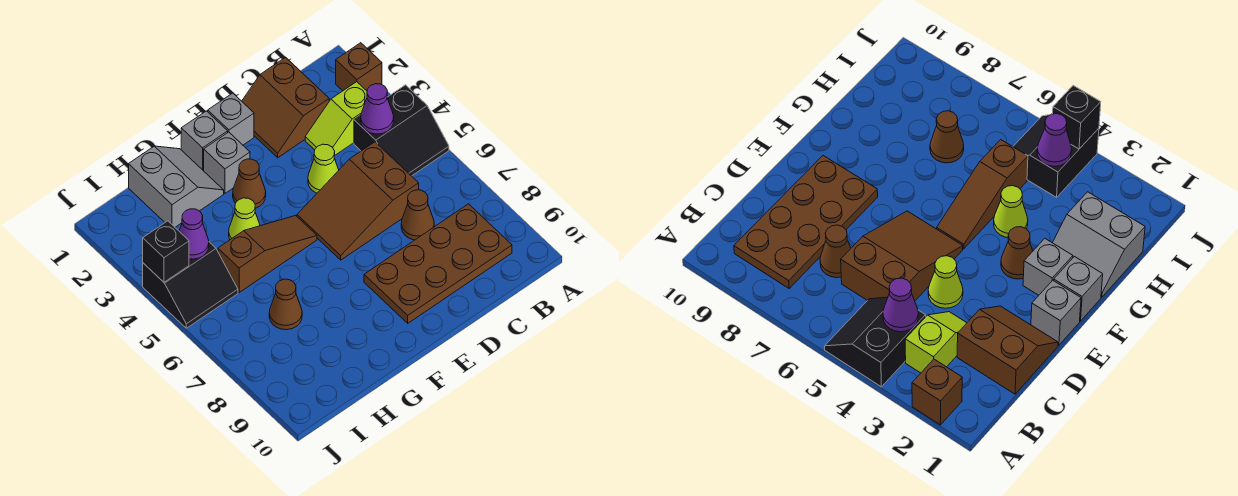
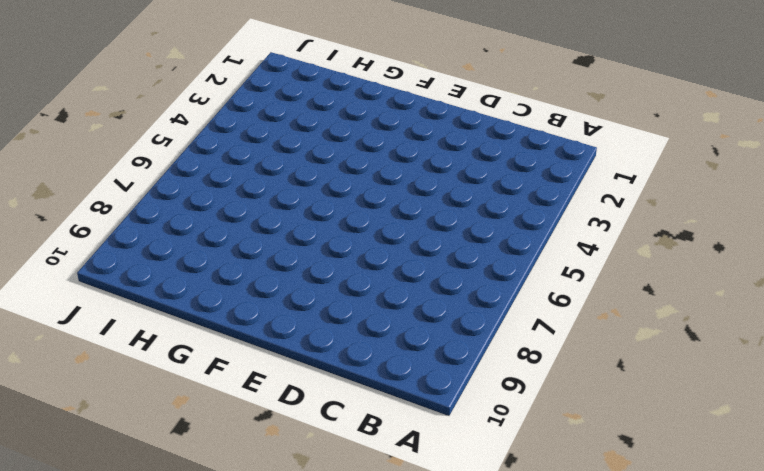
none -> brown 1x1 brick [336,43,382,91]
none -> black 2x2 slope [354,85,449,176]
none -> lime 1x2 slope [305,82,367,155]

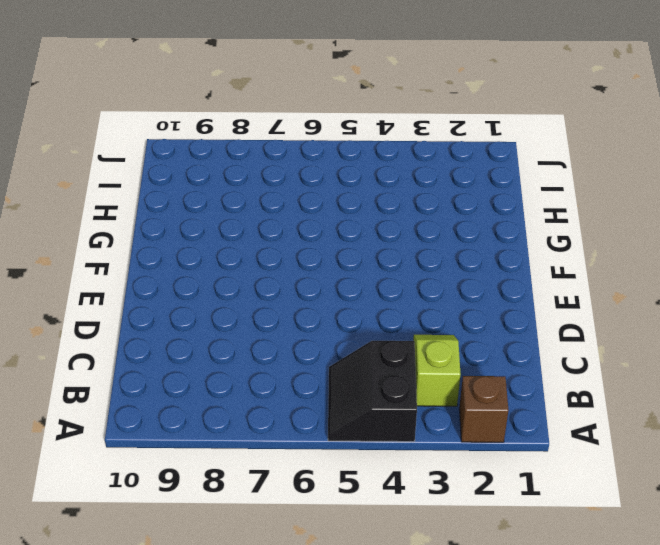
none -> brown 2x4 plate [364,204,512,323]
none -> brown 2x2 slope [242,57,329,158]
none -> brown 2x3 slope [297,142,419,260]

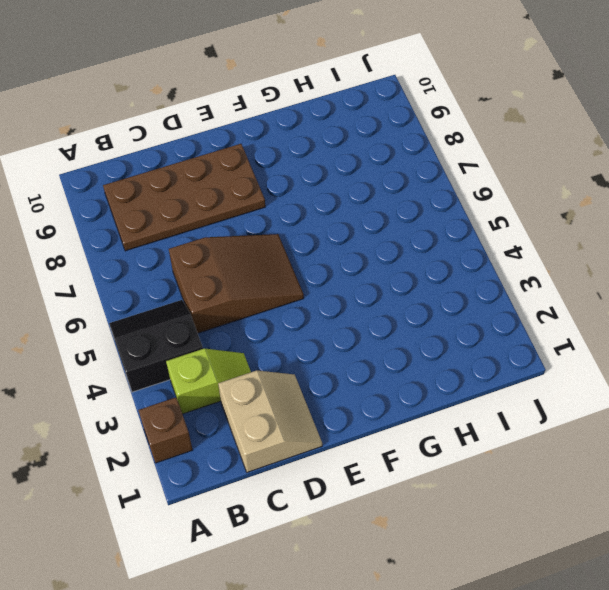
tan 2x2 slope [218,371,322,472] -> brown 2x2 slope [242,57,329,158]
none -> brown 1x1 cone [401,190,434,240]
none -> lime 1x1 cone [308,144,339,193]
none -> grey 1x1 brick [208,93,254,145]

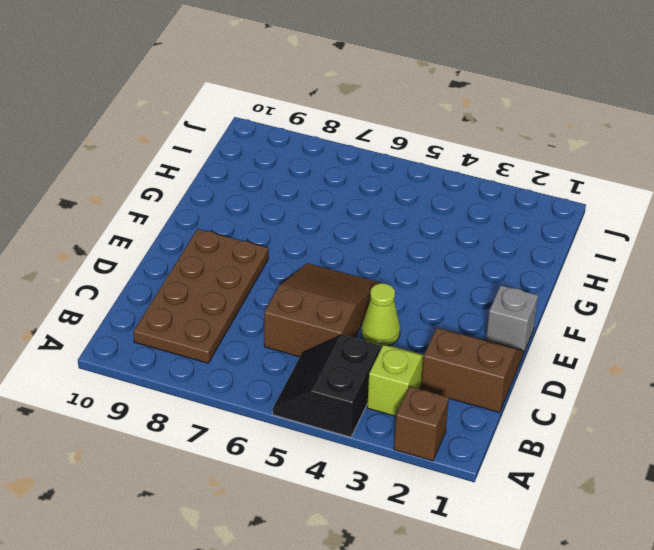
none -> brown 1x1 cone [401,190,434,240]
none -> grey 1x1 brick [181,111,228,171]
none -> grey 1x1 brick [204,132,250,193]

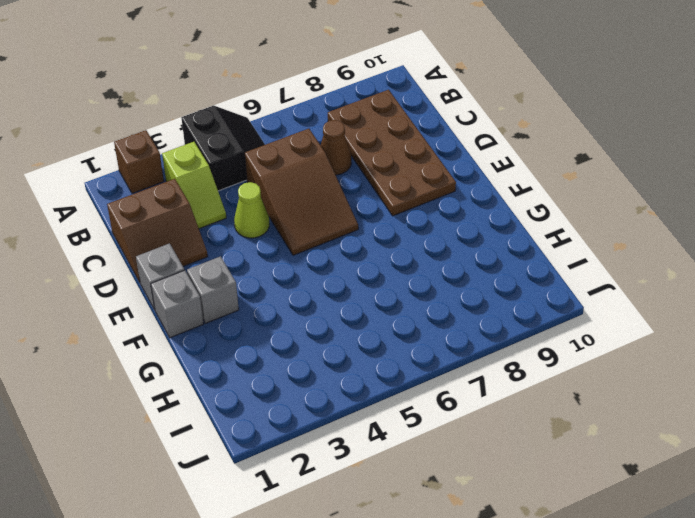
none -> brown 1x1 cone [233,159,266,208]
none -> brown 1x3 slope [218,215,317,292]
none -> grey 2x2 slope [129,146,224,227]

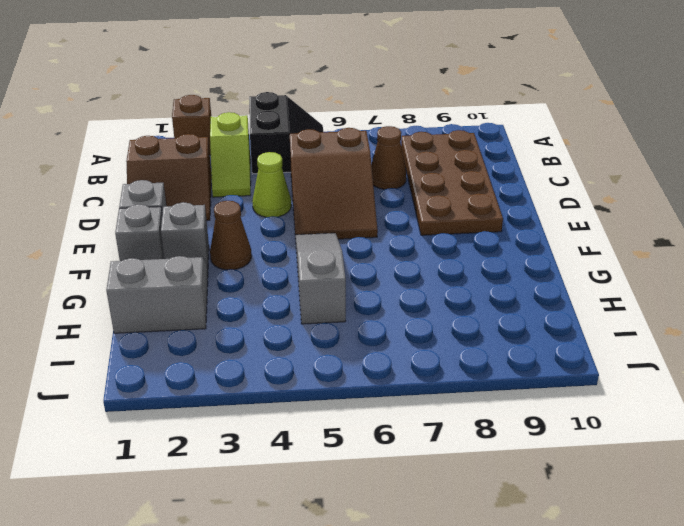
grey 1x3 slope [295,233,346,324] -> brown 1x3 slope [218,215,317,292]
none -> lime 1x1 cone [229,198,260,240]
none -> brown 1x1 cone [269,279,302,330]
none -> black 2x2 slope [143,242,238,328]

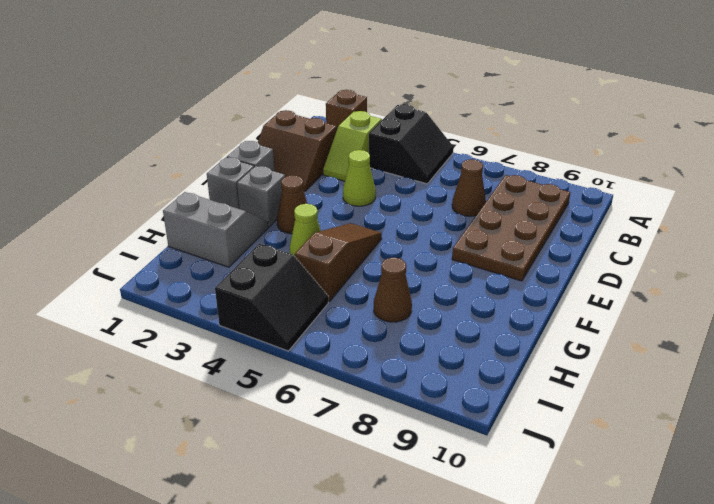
none -> brown 2x3 slope [297,142,419,260]
none -> purple 1x1 cone [361,84,394,134]
none -> purple 1x1 cone [179,209,209,259]

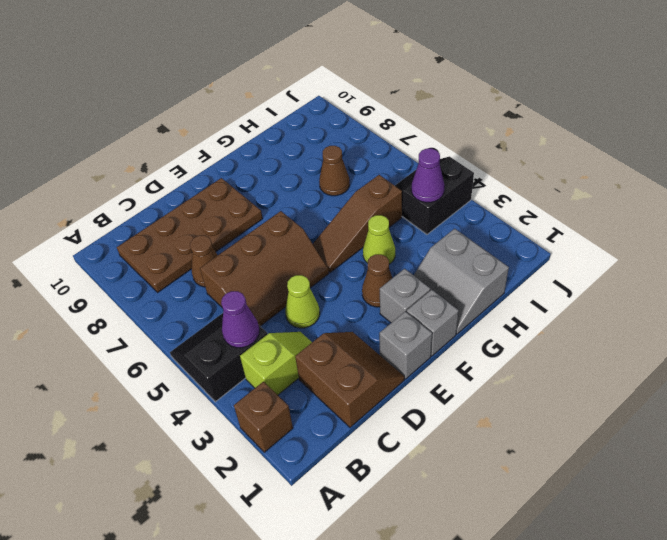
brown 2x3 slope [200,211,329,326] -> brown 2x3 slope turned to [297,142,419,260]
none -> black 1x1 brick [143,221,189,282]

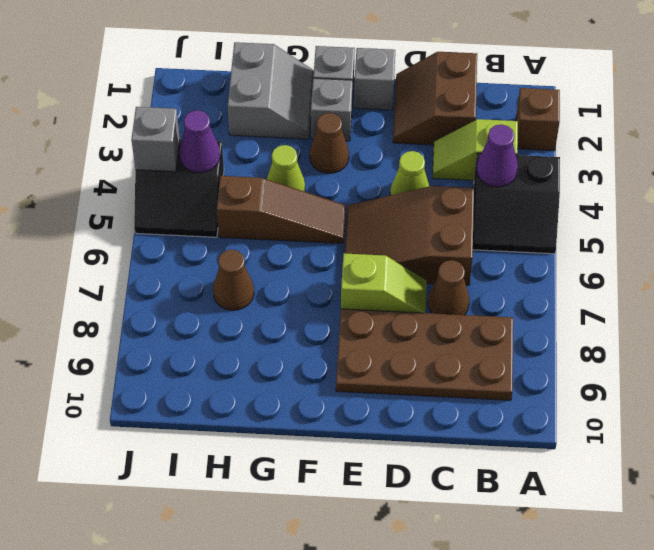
lime 1x2 slope [341,253,427,313] -> none
grey 1x1 brick [131,107,180,172] -> black 1x1 brick [143,221,189,282]

